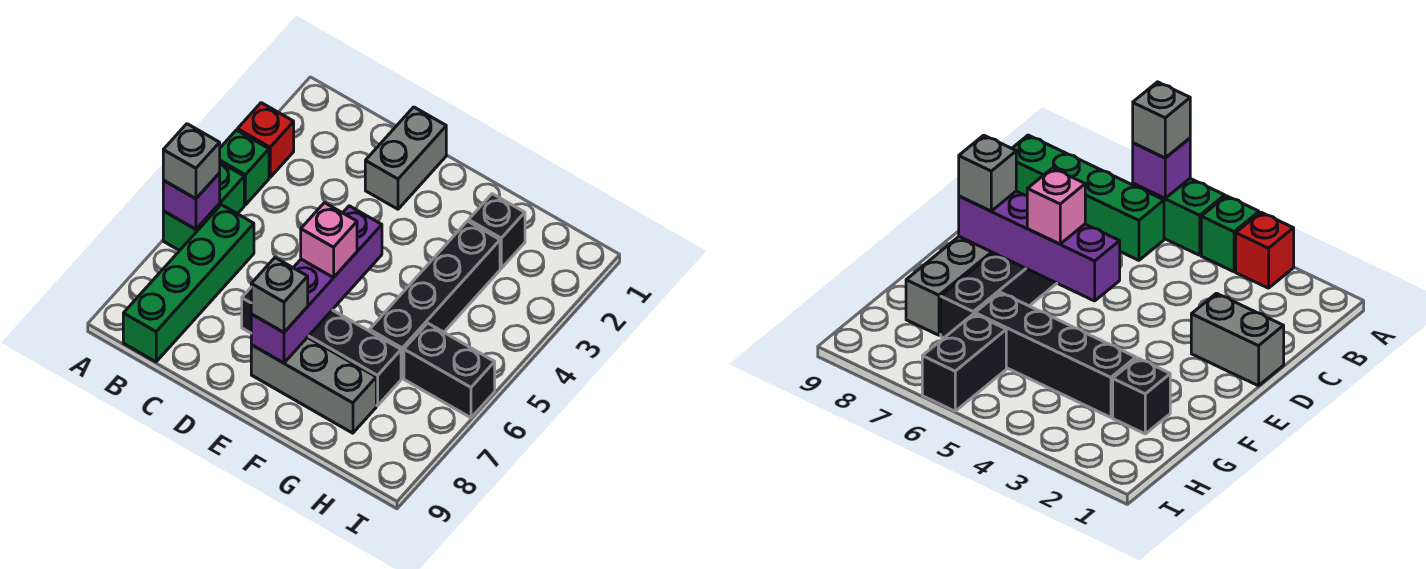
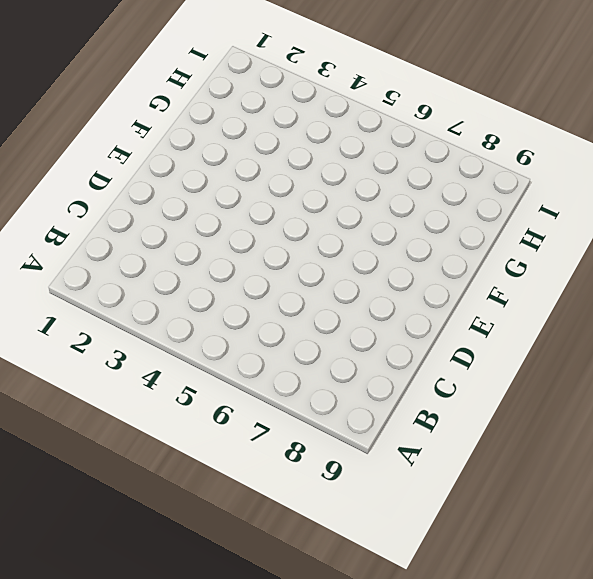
none -> red 1x1 brick [237,103,294,177]
none -> green 1x1 brick [220,130,269,205]
none -> green 1x2 brick [163,162,244,251]

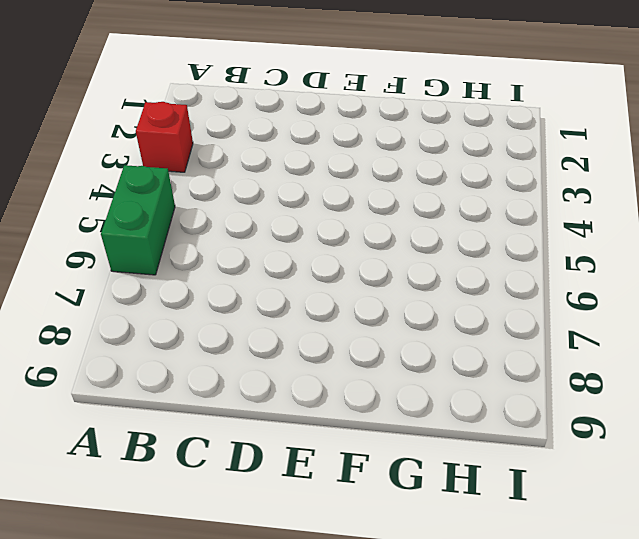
none -> green 1x1 brick [220,130,269,205]
none -> green 1x4 brick [123,205,254,362]
none -> grey 1x2 brick [365,107,446,209]

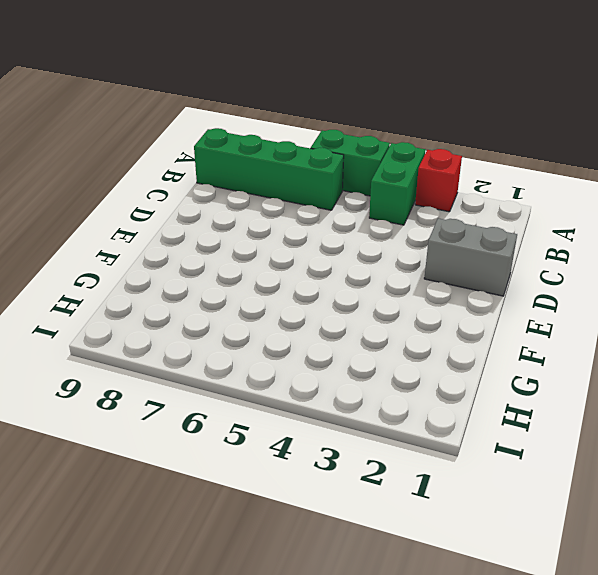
green 1x2 brick [369,142,425,225] -> green 1x1 brick [220,130,269,205]
none -> black 1x4 brick [242,288,401,406]
none -> grey 1x3 brick [251,337,376,433]
none -> black 1x1 brick [469,194,525,268]

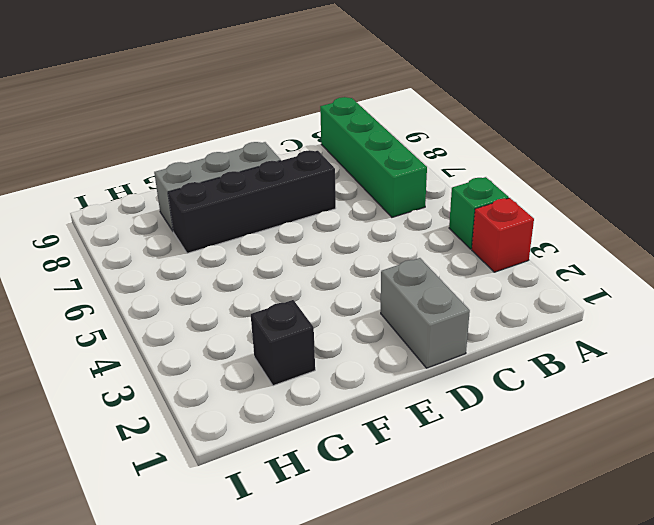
none -> green 1x2 brick [163,162,244,251]
none -> black 1x4 brick [370,221,500,378]
none -> black 1x2 brick [404,323,495,418]

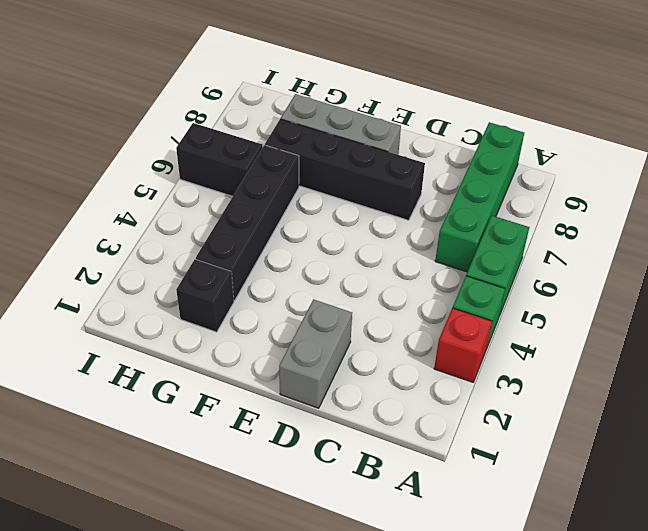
none -> purple 1x1 brick [163,173,220,229]
none -> purple 1x4 brick [251,206,382,363]
none -> grey 1x1 brick [163,124,220,199]

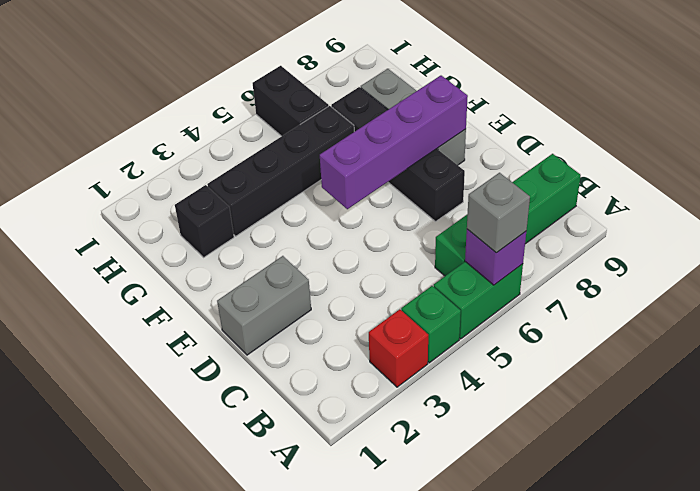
none -> pink 1x1 brick [301,203,357,278]
none -> grey 1x1 brick [251,258,308,332]

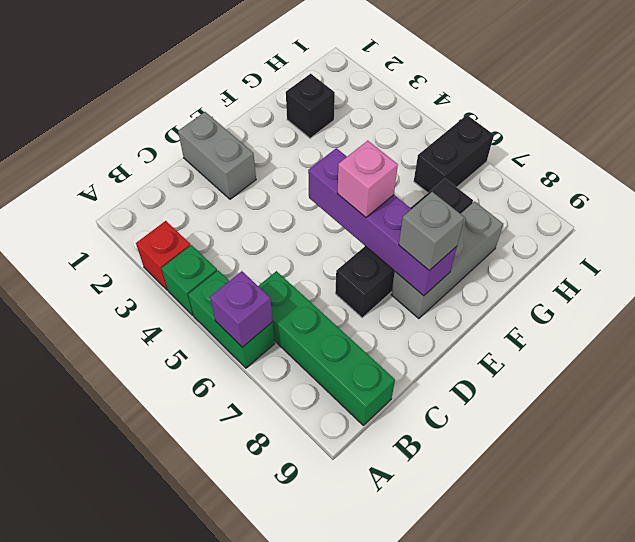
none -> black 1x4 brick [370,221,500,378]
none -> grey 1x1 brick [163,124,220,199]

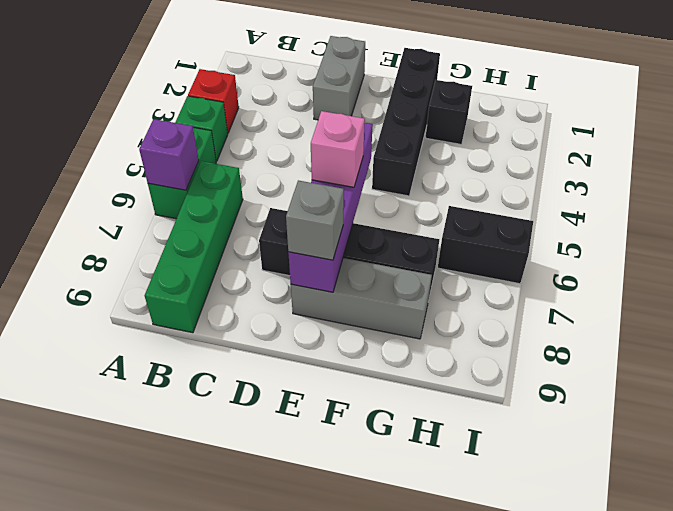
black 1x4 brick [372,48,440,196] -> black 1x4 brick moved to [370,221,500,378]
none -> grey 1x1 brick [163,124,220,199]

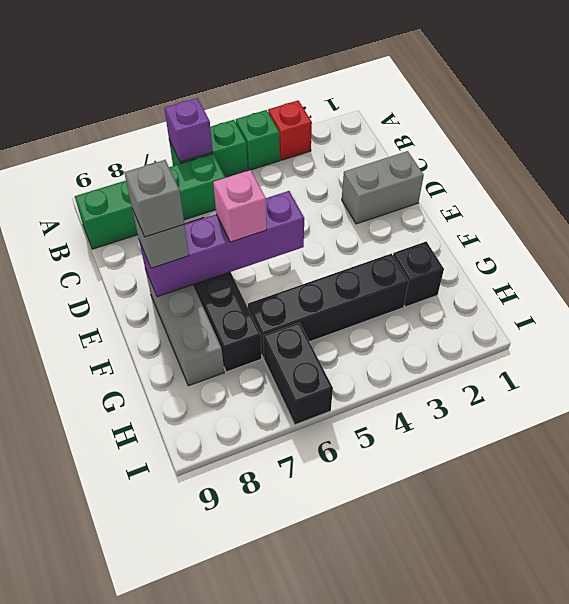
grey 1x1 brick [124,160,184,237] -> grey 1x1 brick moved to [163,124,220,199]

